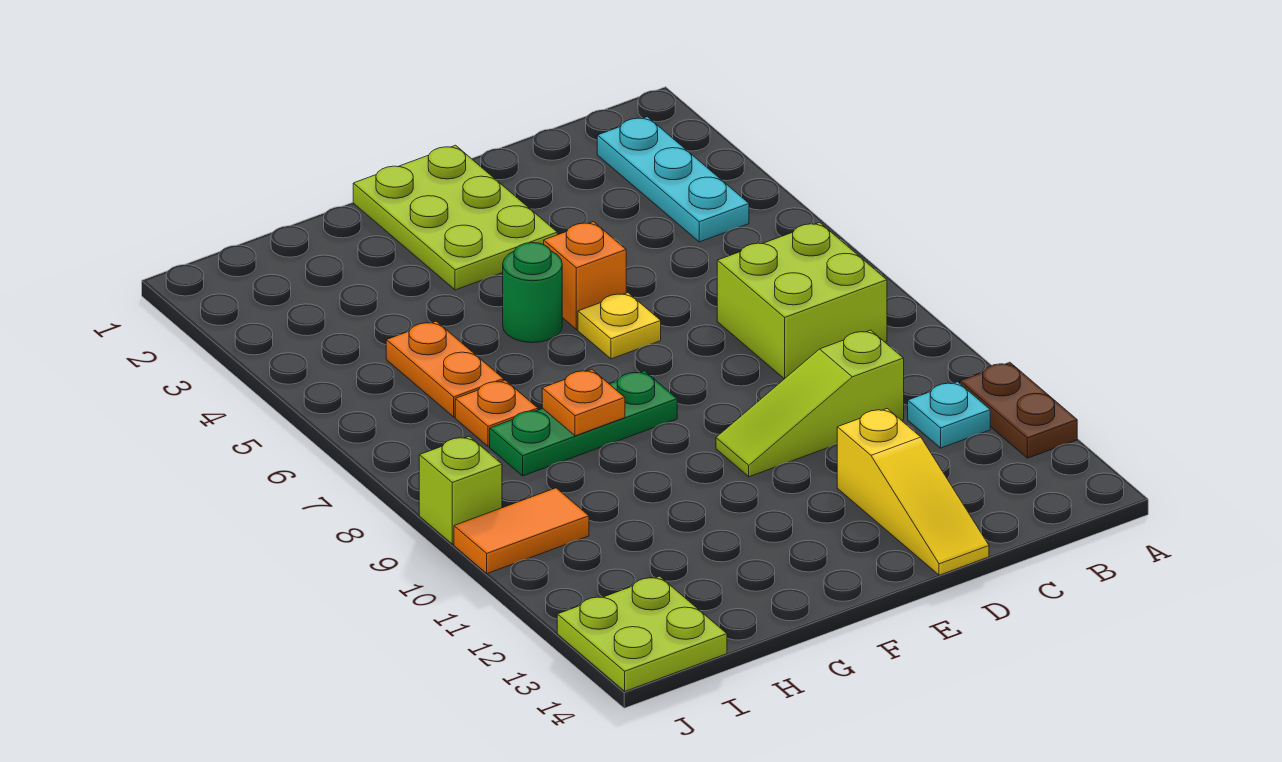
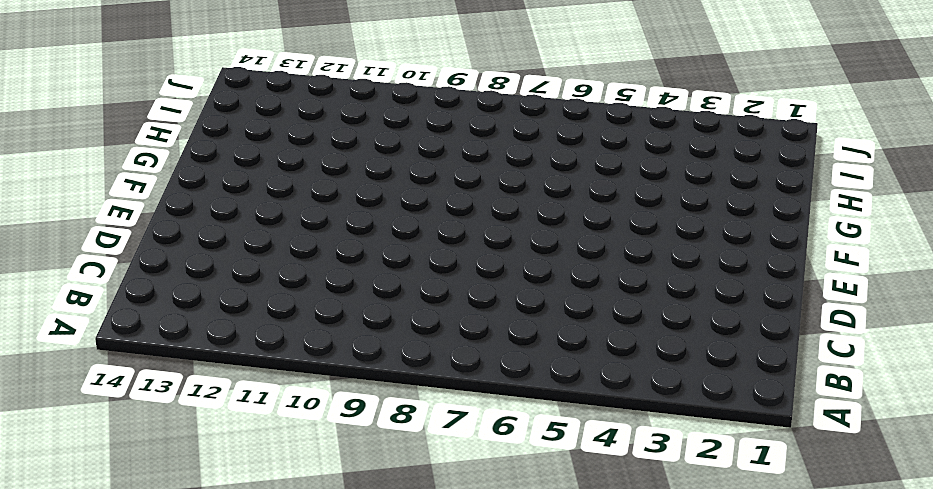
none -> brown 1x2 plate [960,362,1077,458]
none -> cyan 1x3 plate [597,117,749,242]
none -> lime 2x2 brick [717,222,887,379]

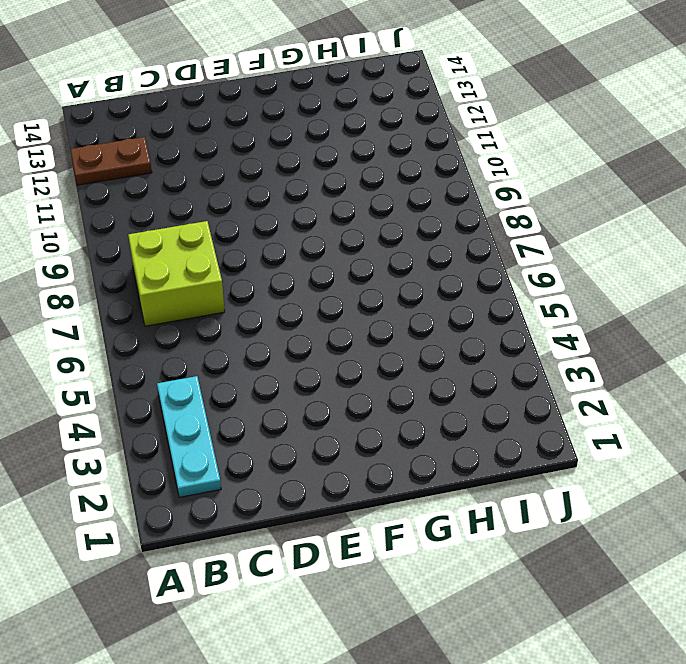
brown 1x2 plate [70,137,152,185] -> brown 1x2 plate turned to [960,362,1077,458]
none -> cyan 1x1 plate [908,382,990,448]
none -> lime 1x3 slope [716,330,904,477]
none -> yellow 1x3 slope [837,409,989,575]

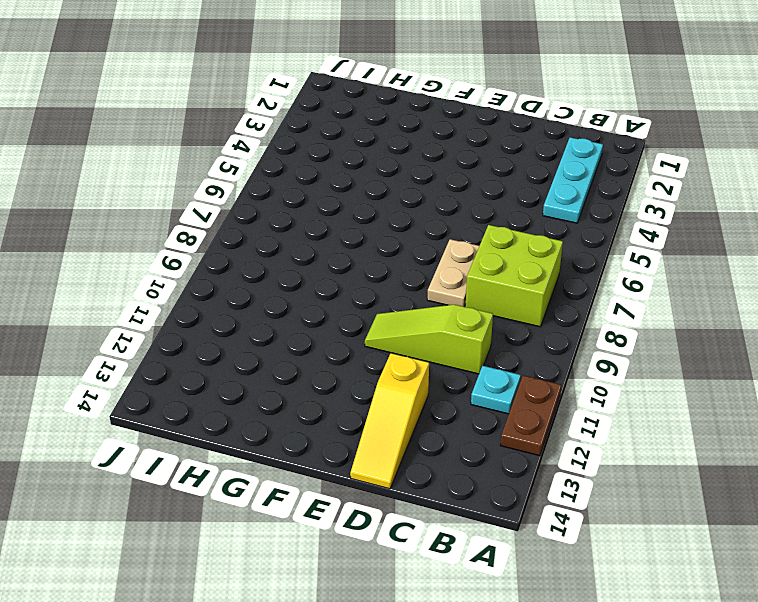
tan 1x2 plate [427,239,479,307] -> none
none -> lime 2x3 plate [353,145,557,290]
none -> orange 1x1 brick [544,222,626,330]
none -> yellow 1x1 plate [578,293,661,359]

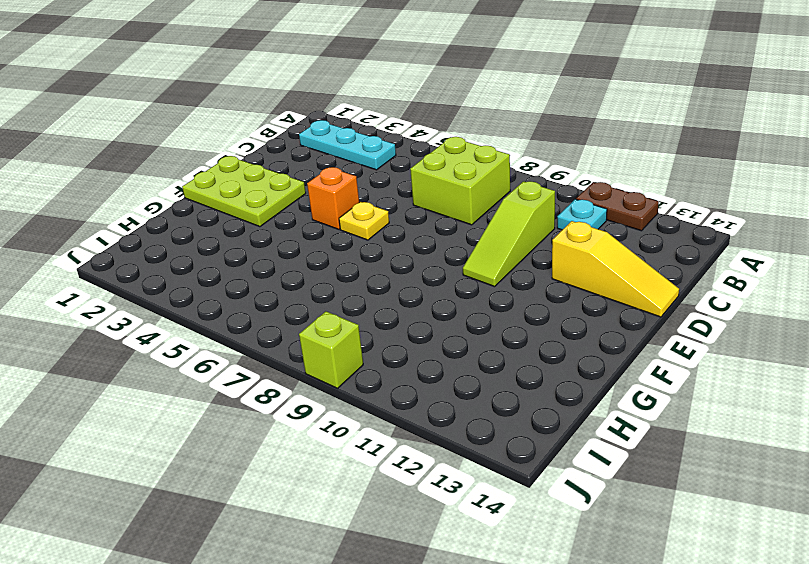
none -> green 1x1 round brick [503,243,562,343]
none -> green 1x3 plate [490,371,677,476]
none -> orange 1x2 plate [386,321,504,417]

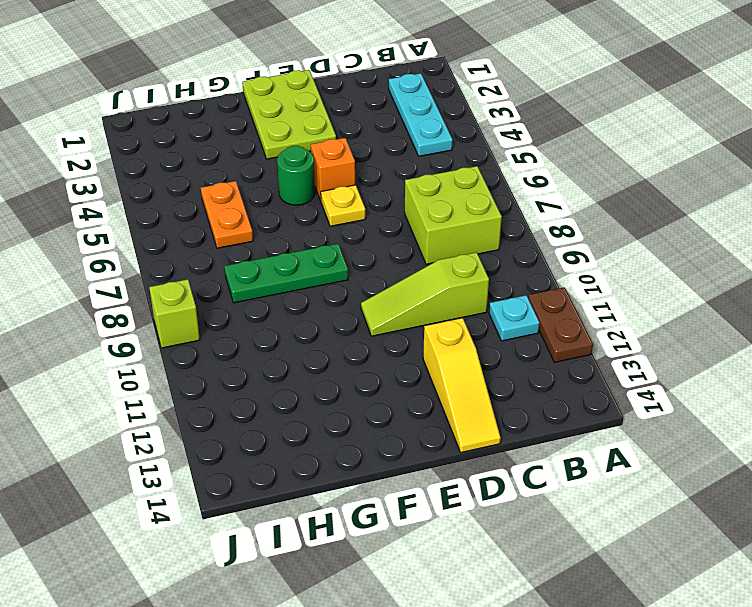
none -> orange 1x1 plate [455,380,538,447]
none -> orange 1x2 tile [454,488,589,574]
none -> lime 2x2 plate [557,576,727,691]

